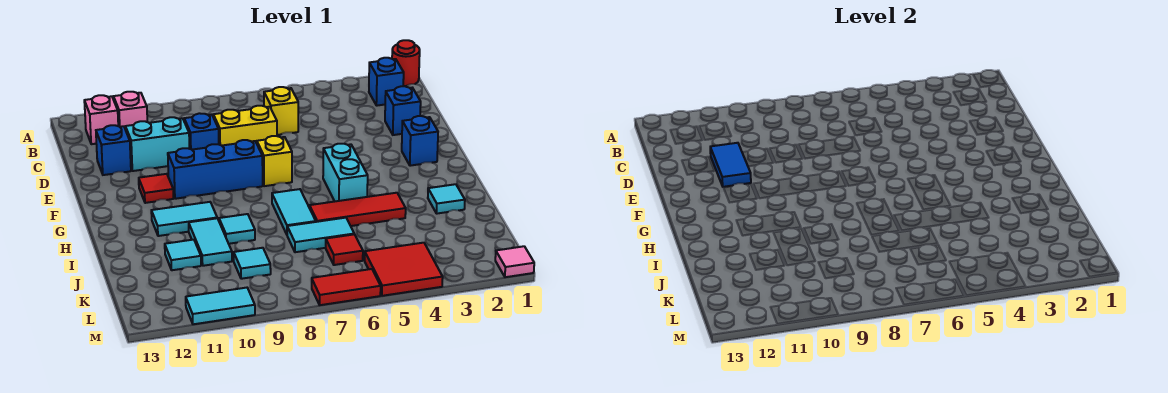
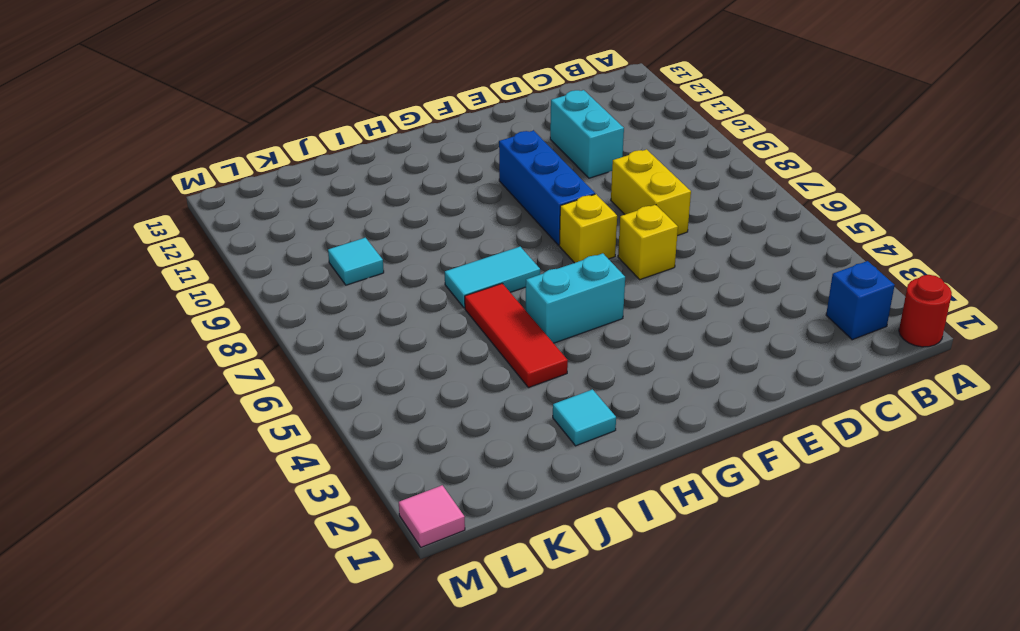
yellow 1x1 brick [618,205,678,280] -> yellow 1x1 brick moved to [264,87,298,135]
none -> pink 1x1 brick [113,92,147,130]
none -> pink 1x1 brick [84,95,118,144]
none -> blue 1x1 brick [385,86,421,135]
none -> blue 1x1 brick [184,113,219,150]

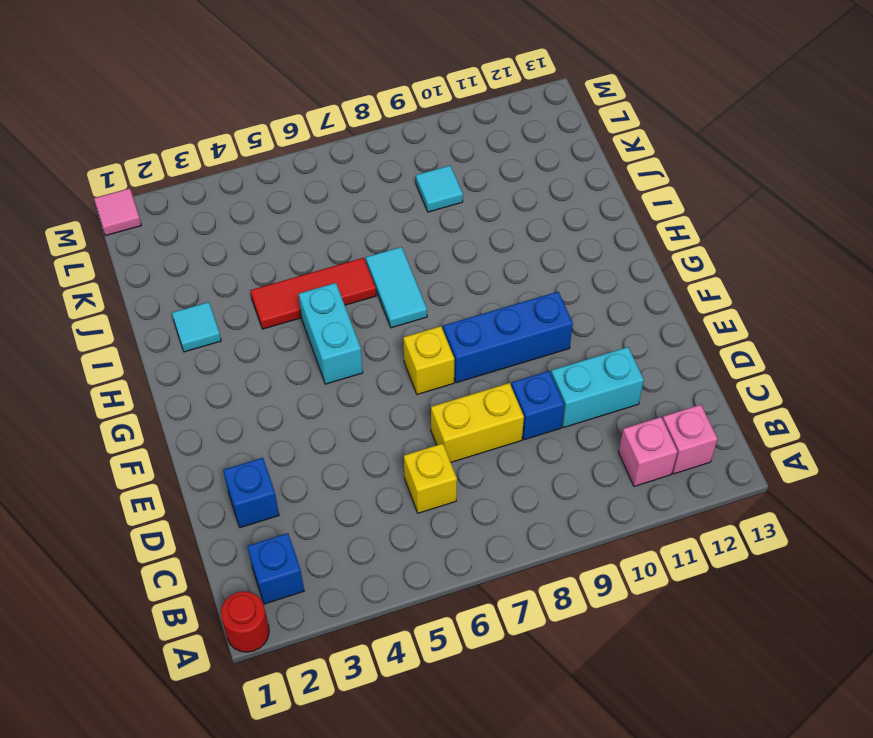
none -> blue 1x1 brick [96,125,131,175]
none -> blue 1x1 brick [402,116,438,166]
none -> red 1x1 tile [139,174,174,203]
none -> cyan 1x2 tile [151,202,217,236]

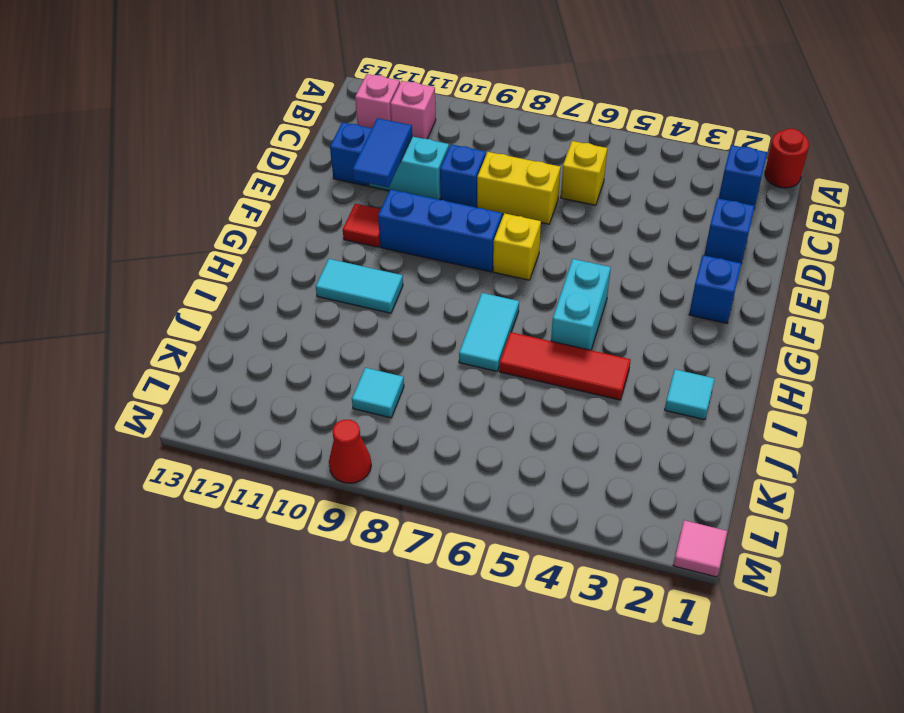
red 1x1 cone [329,420,371,483] -> none
none -> cyan 1x1 tile [219,214,255,244]
none -> cyan 1x2 tile [189,218,232,266]
none -> cyan 1x2 tile [287,218,354,252]
none -> cyan 1x1 tile [165,240,201,270]

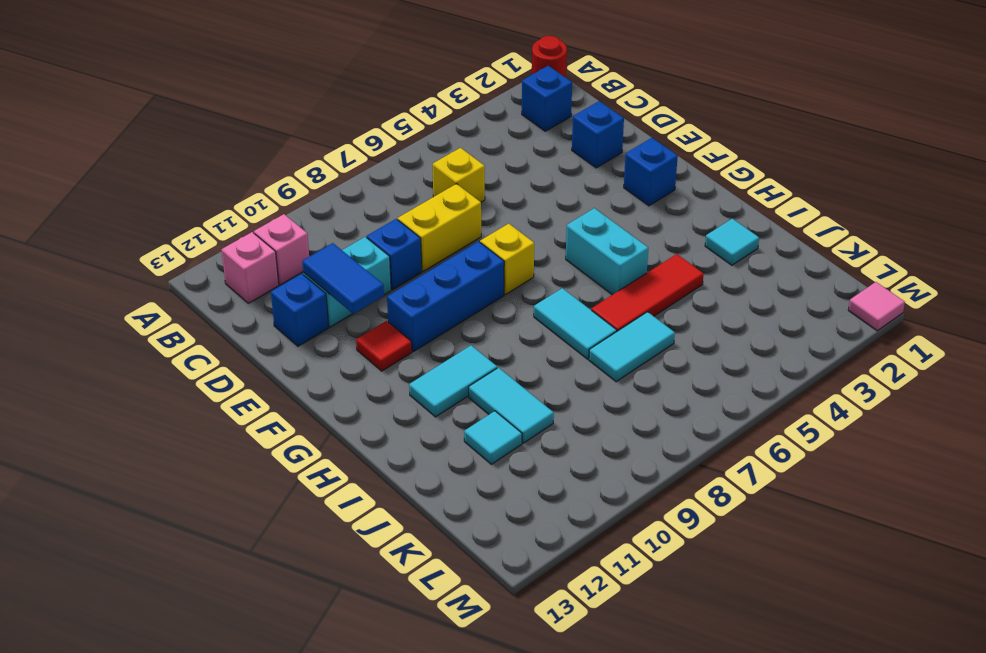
none -> cyan 1x1 tile [219,214,255,244]
none -> red 1x1 tile [326,234,363,265]
none -> cyan 1x1 tile [234,248,271,279]
none -> red 2x2 tile [365,243,443,296]

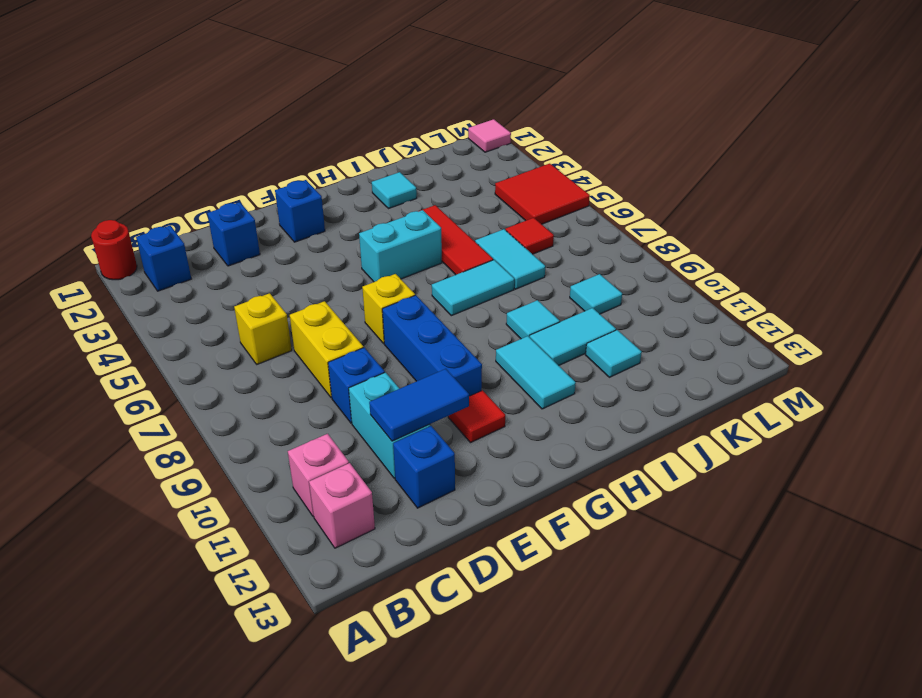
none -> red 1x2 tile [312,269,381,305]
none -> cyan 1x2 tile [186,288,255,324]

